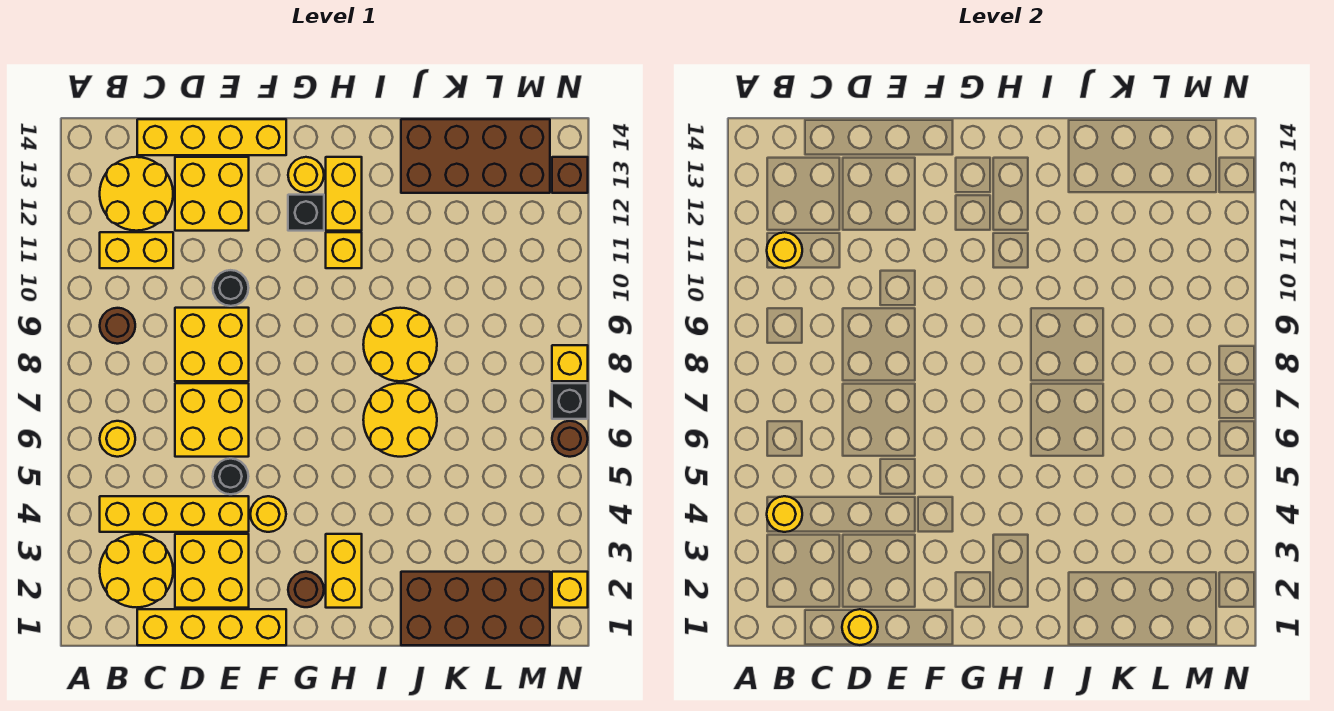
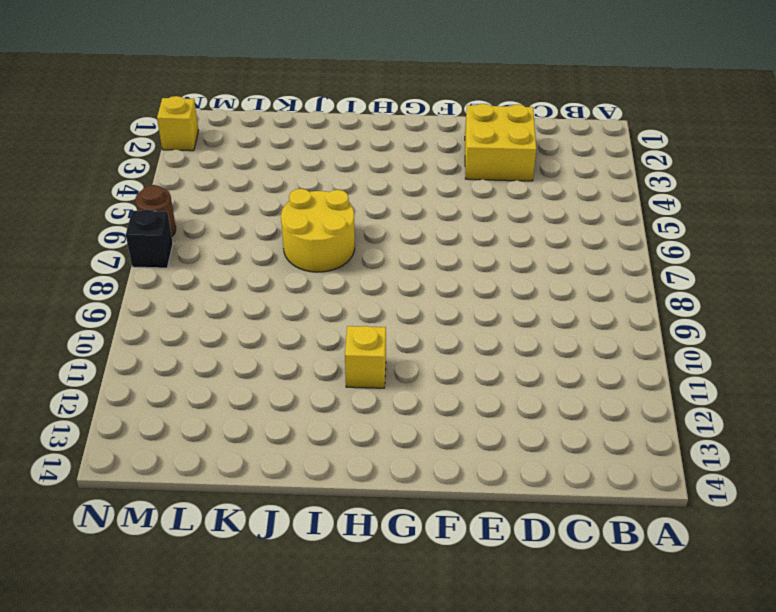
none -> yellow 2x2 round brick [100,534,173,607]
none -> yellow 1x4 brick [100,496,249,532]
none -> yellow 1x1 round brick [100,421,135,457]
none -> brown 1x1 round brick [100,308,135,344]

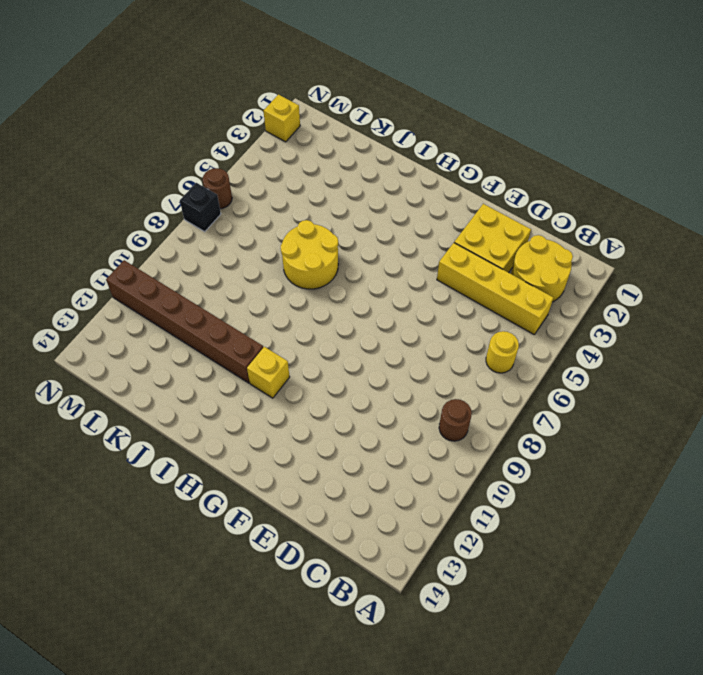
brown 1x6 brick [106,260,263,383] -> none
none -> yellow 1x2 brick [100,232,173,268]
none -> yellow 2x2 round brick [100,157,173,231]
none -> yellow 1x4 brick [137,609,286,645]
none -> yellow 1x4 brick [137,119,286,155]

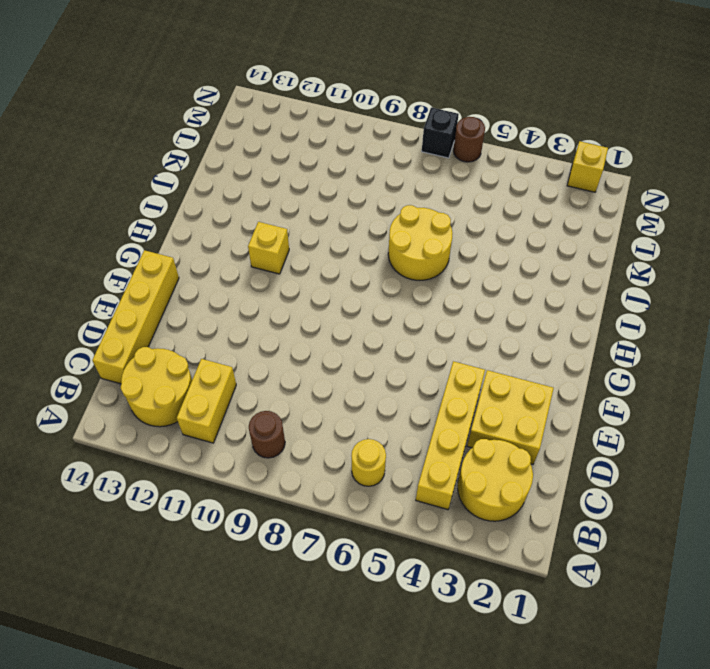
none -> yellow 1x4 brick [137,609,286,645]
none -> yellow 2x2 brick [175,383,249,457]
none -> yellow 2x2 brick [175,308,249,381]
none -> yellow 2x2 brick [175,157,249,231]

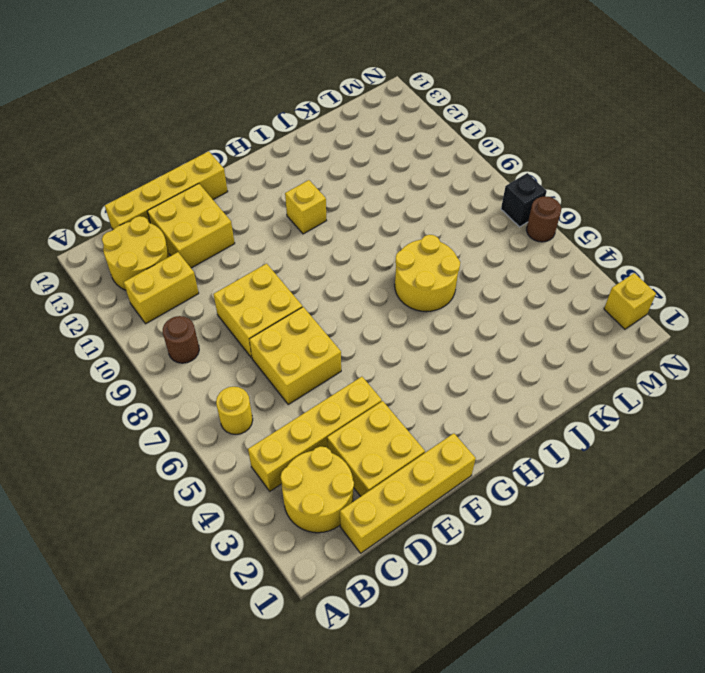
none -> black 1x1 round brick [213,459,248,494]
none -> black 1x1 round brick [213,270,248,306]
none -> yellow 1x1 round brick [250,496,286,532]
none -> brown 1x1 round brick [288,572,324,607]

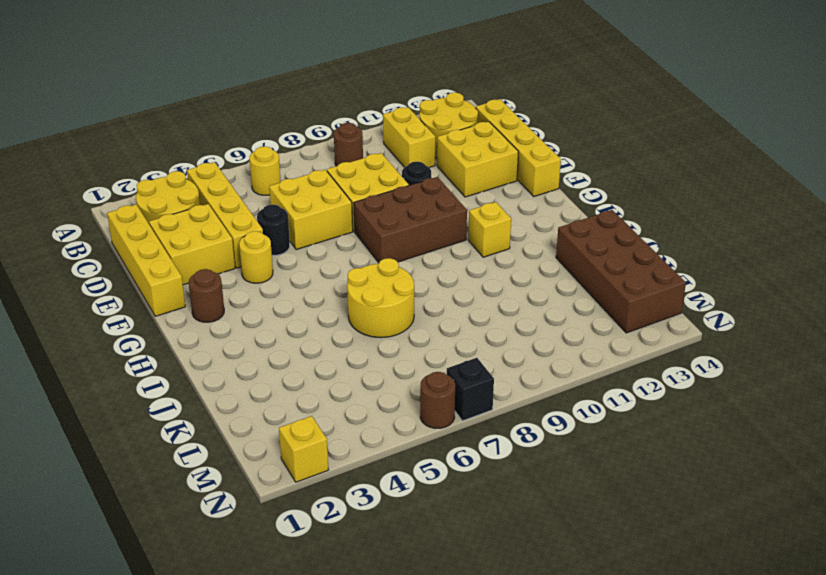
brown 2x3 brick [354,177,467,263] -> none
none -> black 1x1 brick [288,195,324,231]
none -> yellow 1x1 round brick [288,157,324,193]
none -> yellow 1x2 brick [326,534,362,608]
none -> yellow 1x2 brick [326,157,362,231]

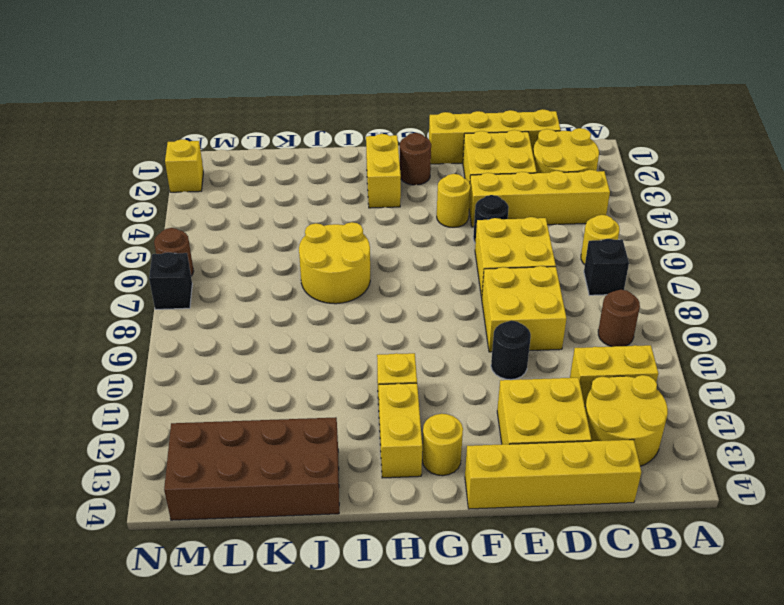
black 1x1 brick [584,239,629,295] -> black 1x1 brick moved to [288,195,324,231]
none -> yellow 2x2 round brick [363,308,437,381]
none -> brown 2x4 brick [401,572,550,645]
none -> yellow 1x1 brick [552,345,588,381]
none -> brown 1x1 brick [552,157,588,193]

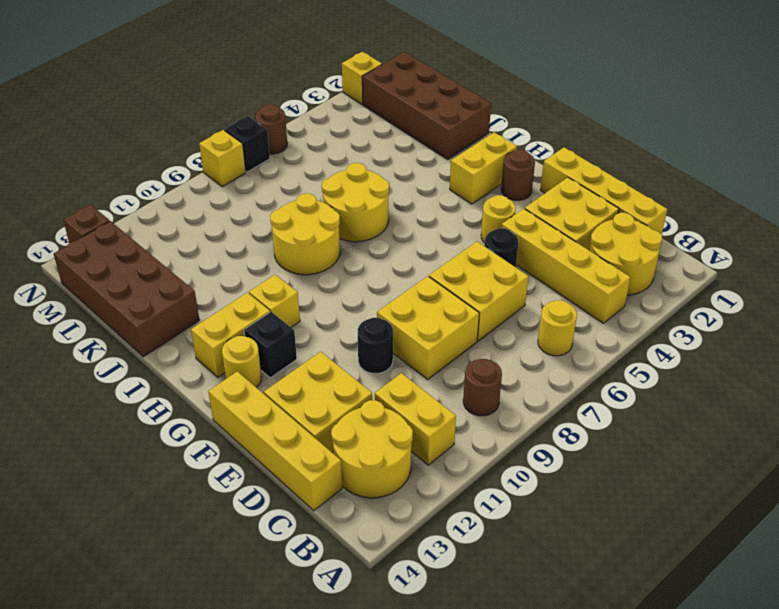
none -> yellow 1x1 round brick [767,496,802,532]
none -> yellow 1x1 round brick [767,232,802,268]
none -> yellow 1x1 round brick [842,609,878,645]

